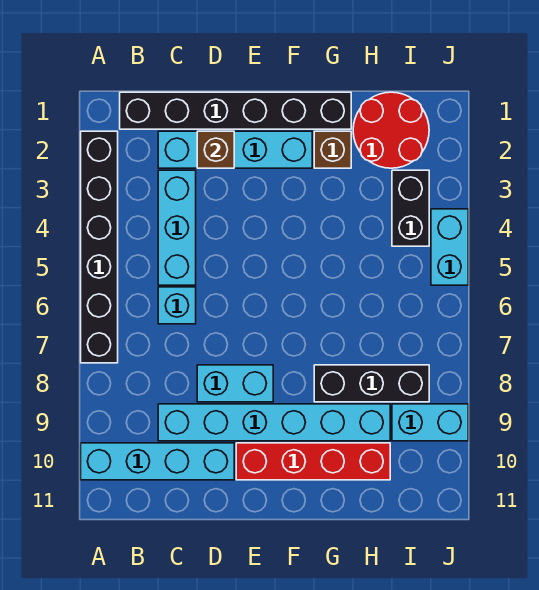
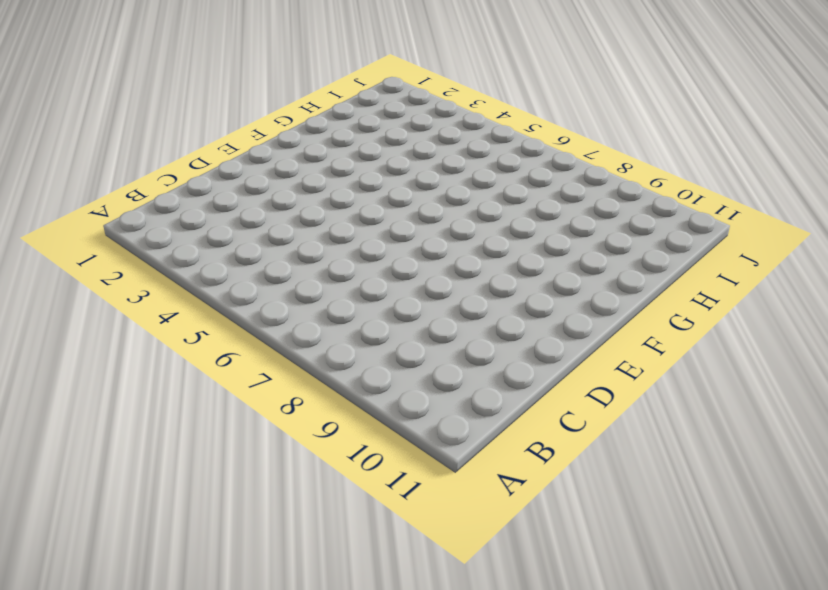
none -> black 1x6 brick [81,131,118,363]
none -> cyan 1x4 brick [81,443,234,480]
none -> black 1x6 brick [120,92,351,129]

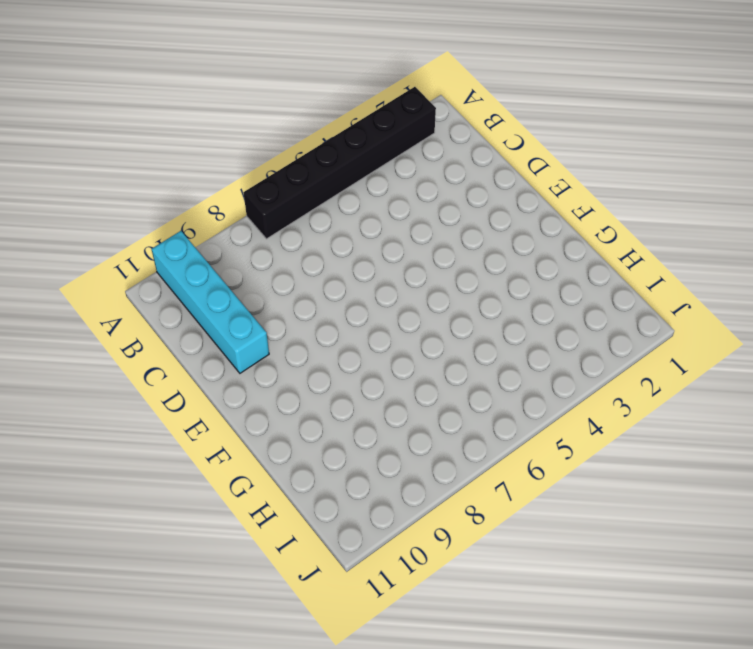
none -> black 1x6 brick [120,92,351,129]
none -> cyan 1x4 brick [158,131,312,168]
none -> cyan 1x3 brick [158,170,196,285]

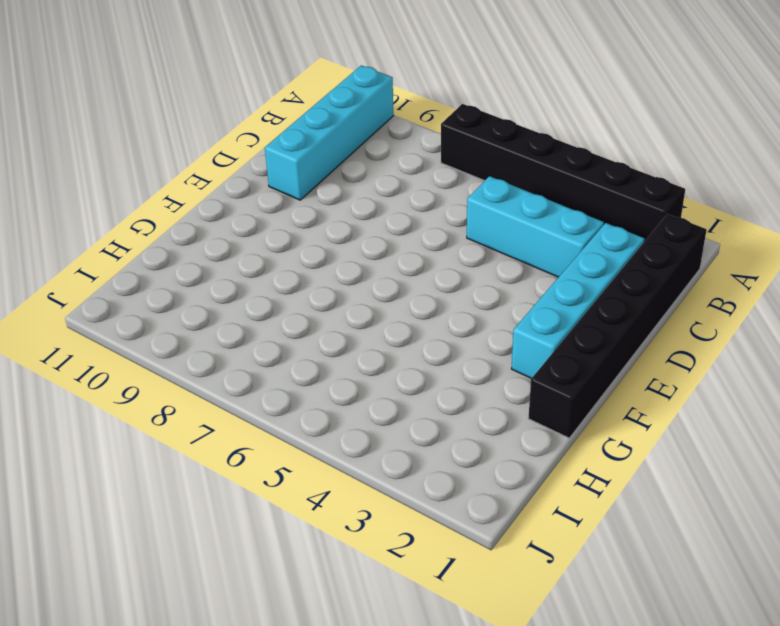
none -> cyan 1x1 brick [158,287,196,324]
none -> cyan 1x6 brick [158,404,390,441]
none -> cyan 1x2 brick [197,365,273,402]

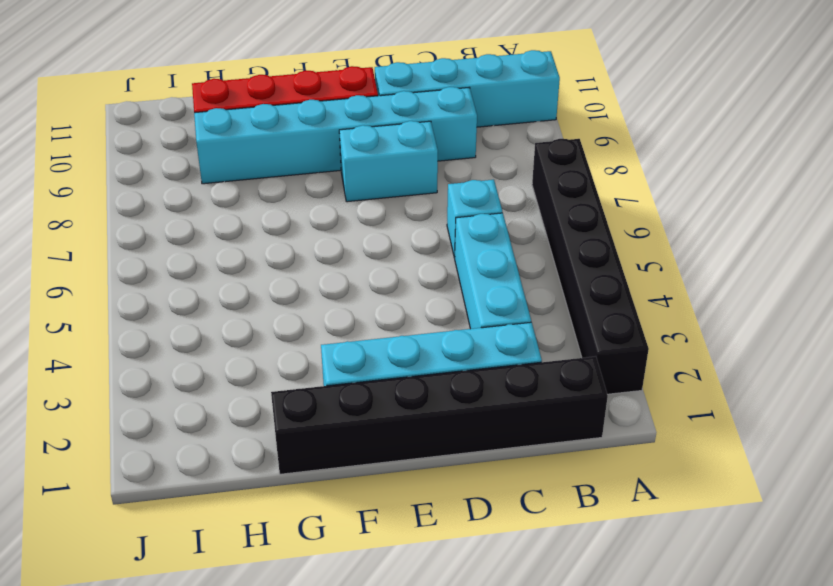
none -> brown 1x1 brick [314,131,351,168]
none -> black 1x3 brick [314,365,429,402]
none -> red 2x2 round brick [353,92,429,168]

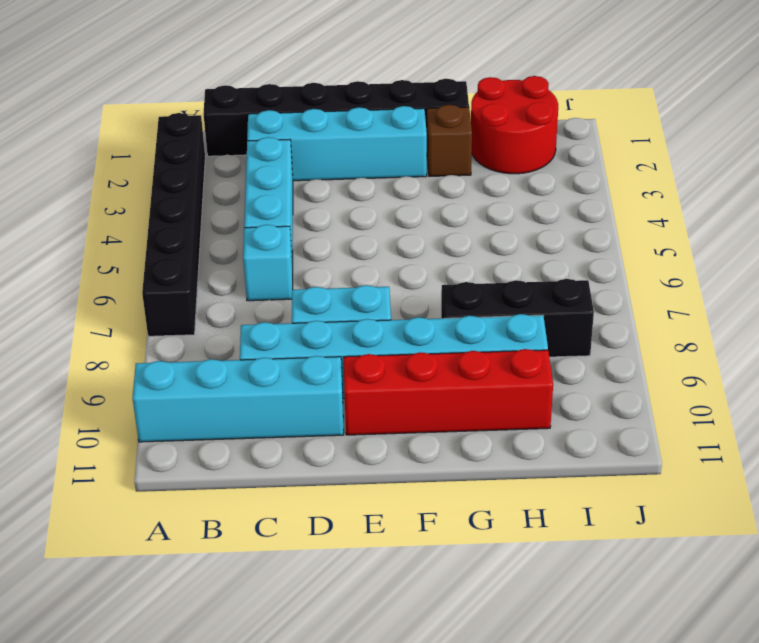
none -> black 1x2 brick [392,170,429,246]
none -> cyan 1x2 brick [392,404,468,441]
none -> cyan 1x2 brick [431,209,468,285]

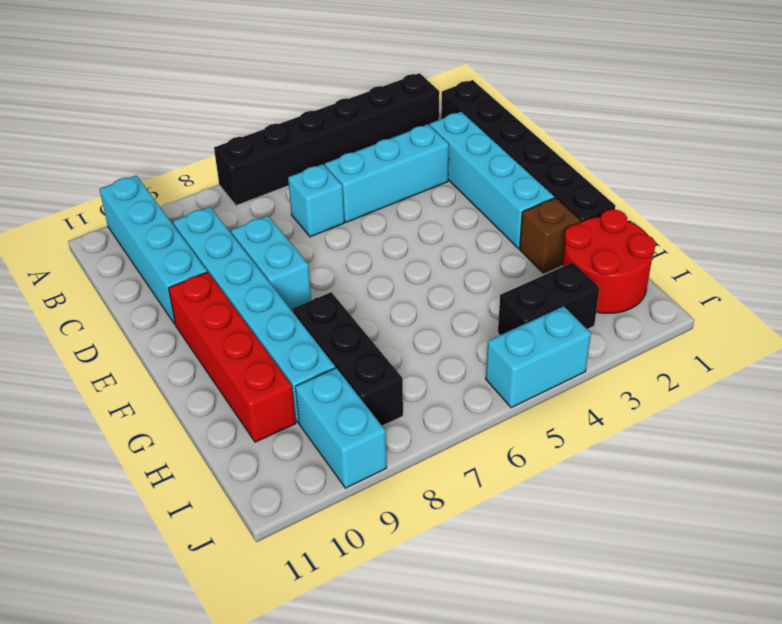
none -> brown 1x1 brick [197,131,234,168]

